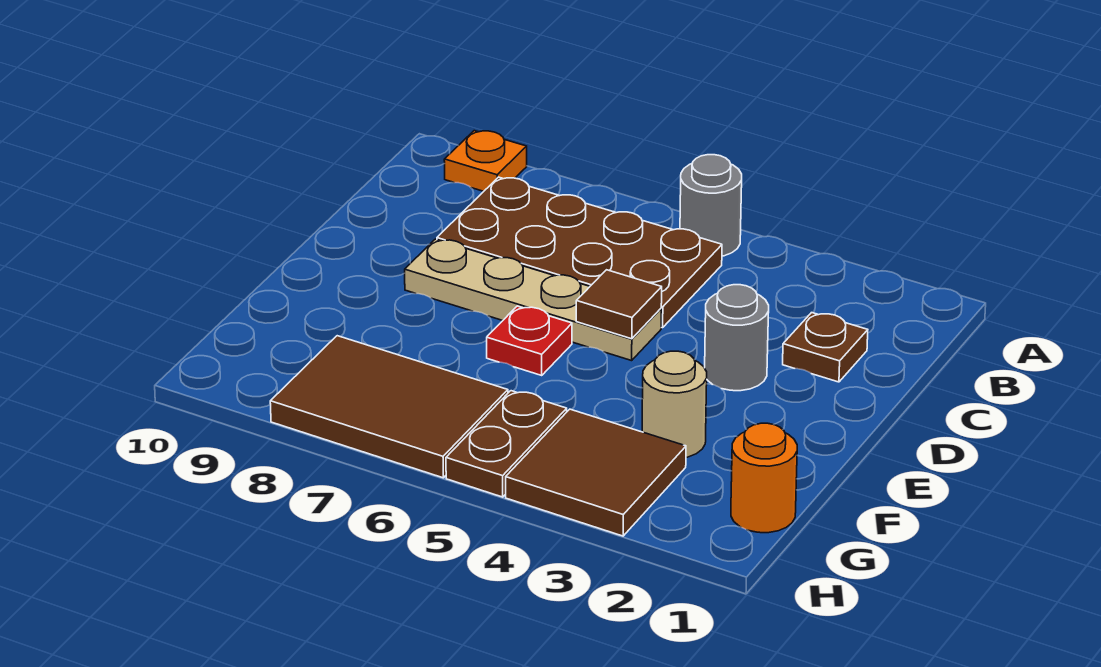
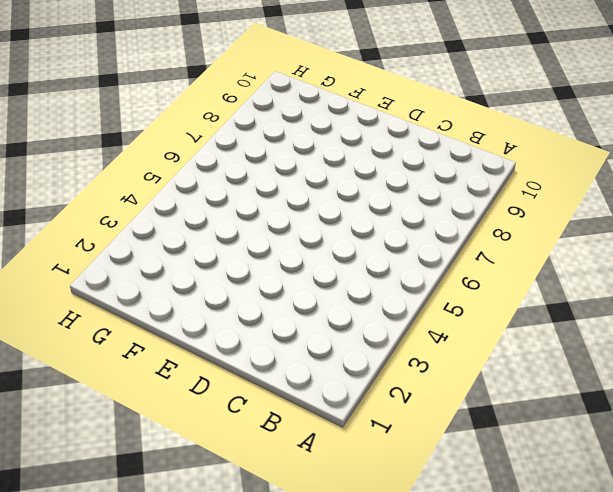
none -> grey 1x1 round brick [680,155,742,256]
none -> orange 1x1 plate [444,131,527,191]
none -> brown 2x4 plate [437,177,722,328]

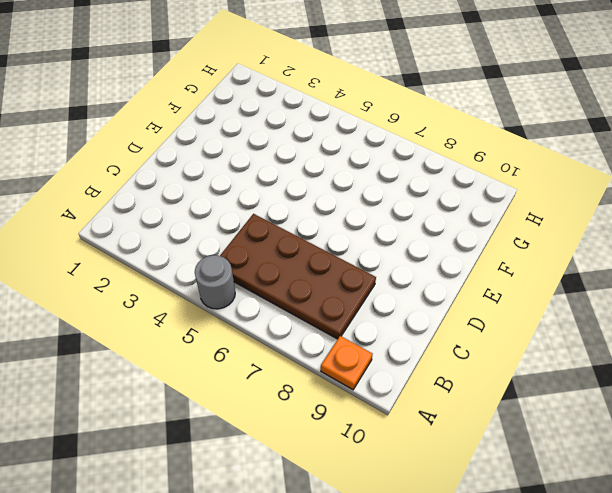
none -> brown 1x1 plate [783,313,868,382]
none -> grey 1x1 round brick [705,285,769,391]
none -> tan 1x4 plate [405,239,661,361]

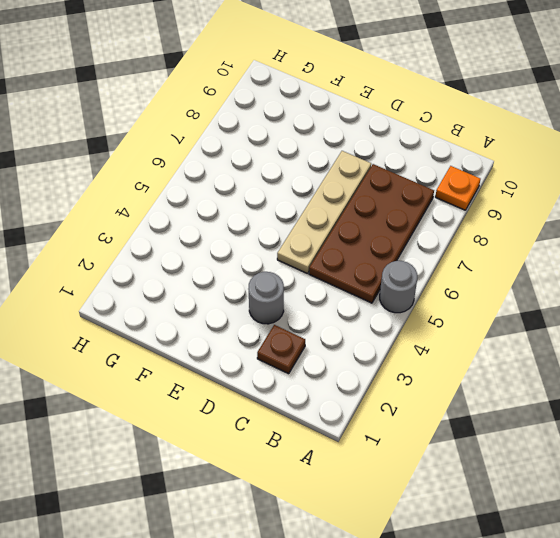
none -> red 1x1 plate [487,306,572,375]
none -> tan 1x1 round brick [642,351,707,457]
none -> orange 1x1 round brick [731,423,797,533]

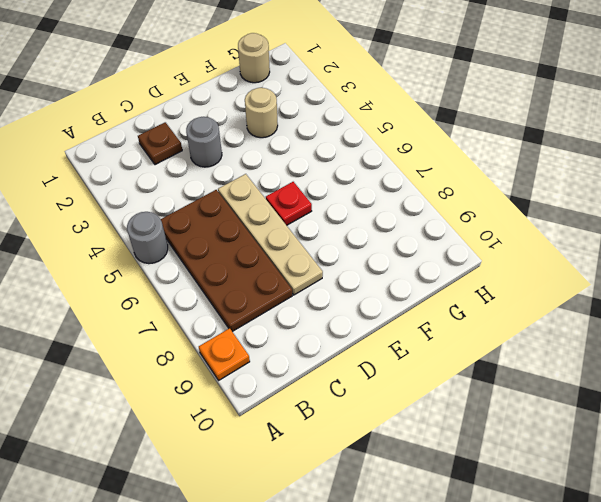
tan 1x1 round brick [238,33,270,83] -> orange 1x1 round brick [731,423,797,533]
none -> brown 2x2 tile [506,409,686,536]
none -> brown 1x2 plate [446,391,567,497]
none -> brown 2x3 tile [270,336,508,478]

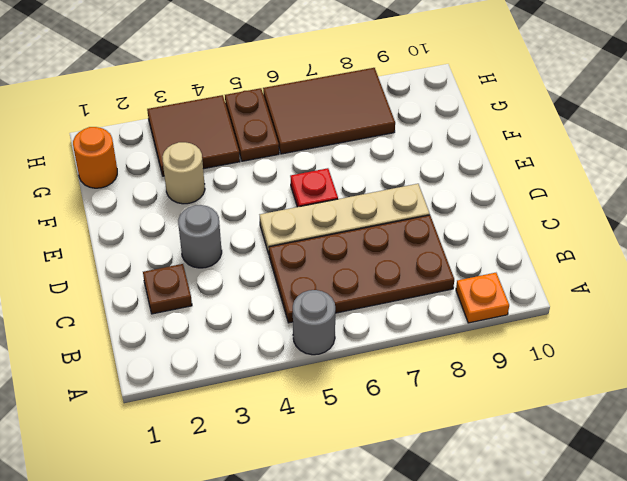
none -> brown 1x1 tile [576,270,662,339]

